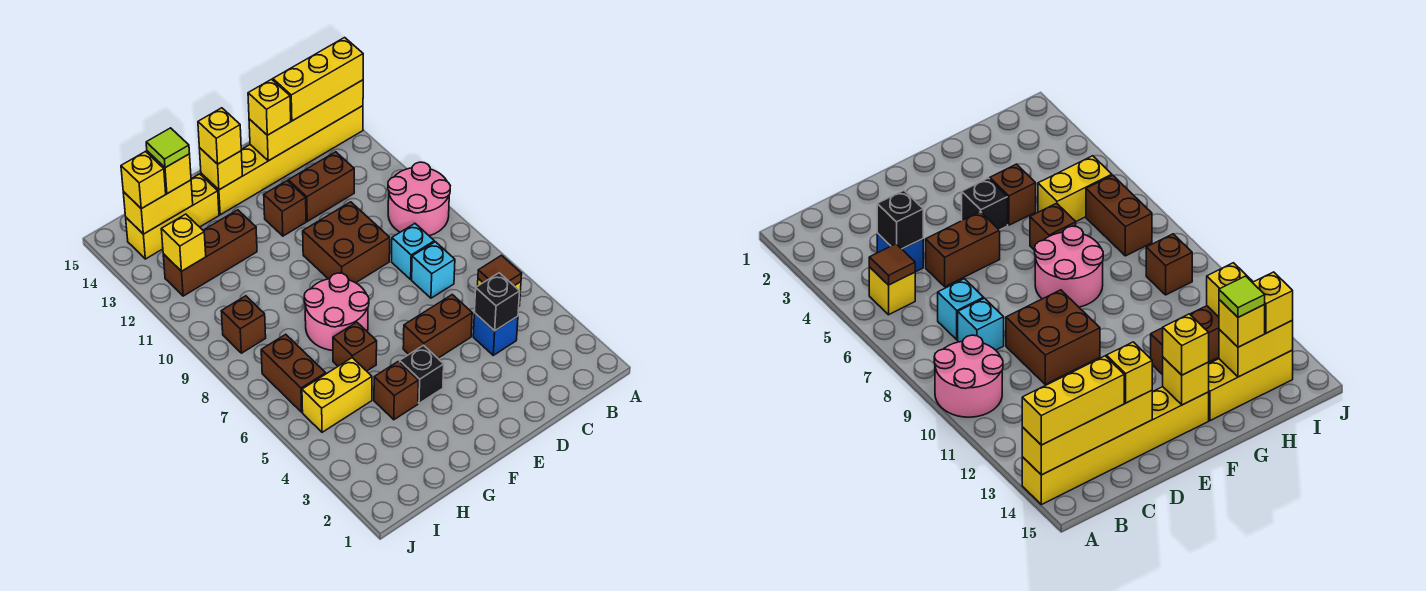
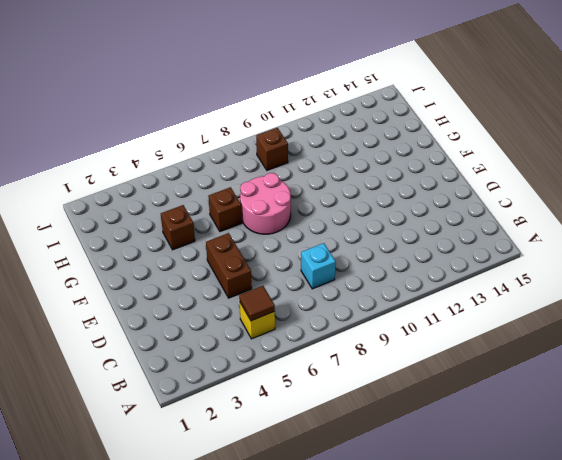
none -> pink 2x2 round brick [388,162,450,236]
none -> yellow 1x6 brick [201,106,363,215]
none -> blue 1x1 brick [473,313,518,355]
none -> cyan 1x1 brick [412,242,455,298]

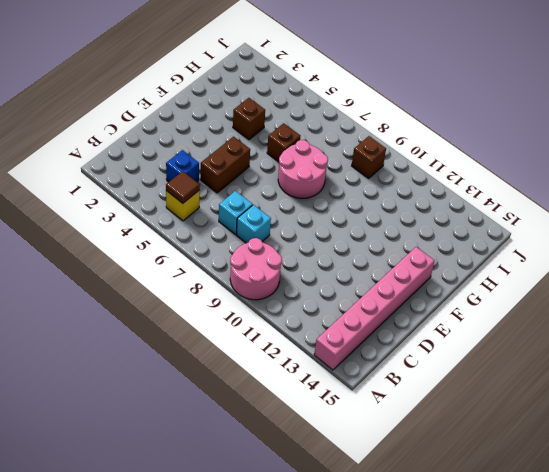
pink 1x6 brick [314,247,435,370] -> yellow 1x6 brick [201,106,363,215]
none -> brown 1x2 brick [288,152,354,221]
none -> brown 2x2 brick [303,202,390,283]
none -> brown 1x1 brick [264,181,306,236]
none -> black 1x1 brick [400,345,444,403]

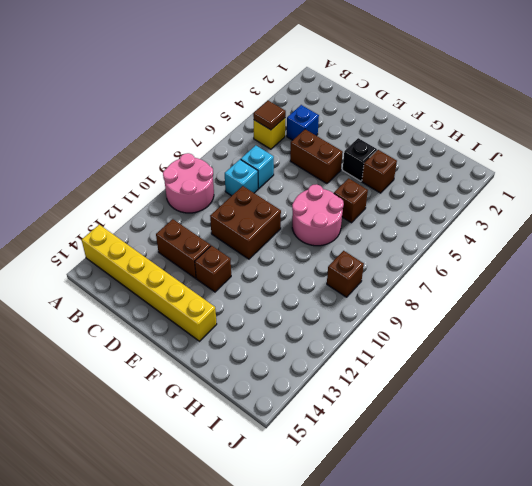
none -> brown 1x3 brick [163,210,257,296]
none -> yellow 1x3 brick [126,174,219,259]
none -> yellow 1x2 brick [302,358,372,432]
none -> brown 1x2 brick [261,334,326,412]

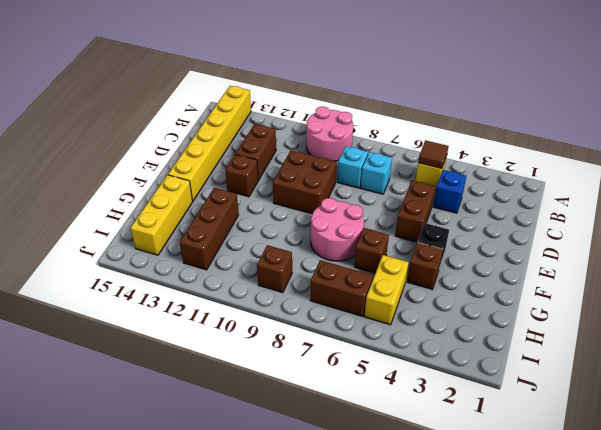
none -> yellow 1x4 brick [249,80,363,161]
none -> black 1x1 brick [474,273,520,331]
none -> yellow 1x1 brick [199,148,242,190]
none -> yellow 1x2 brick [123,180,193,234]

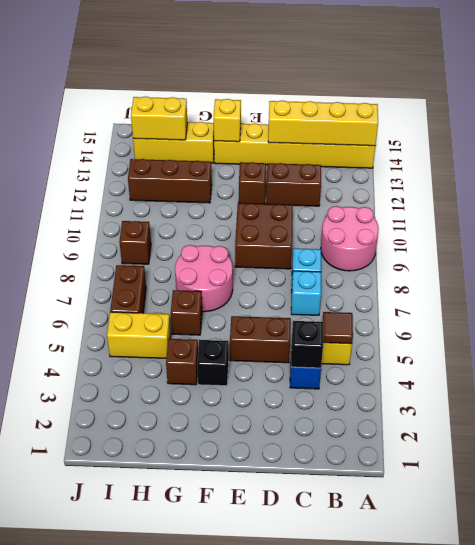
none -> yellow 1x1 brick [161,214,206,271]
none -> yellow 1x3 brick [273,38,363,121]
none -> yellow 1x1 brick [248,79,291,135]
none -> yellow 1x1 brick [198,108,241,164]

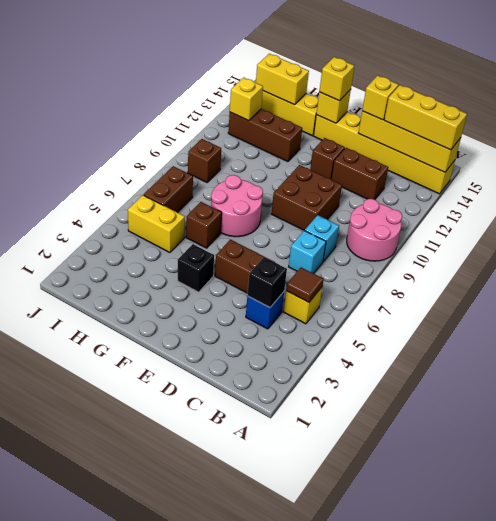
none -> brown 1x1 brick [374,361,418,420]
none -> yellow 1x1 brick [147,151,191,194]
none -> yellow 1x1 brick [121,152,166,209]
none -> lime 1x1 tile [146,128,190,168]

